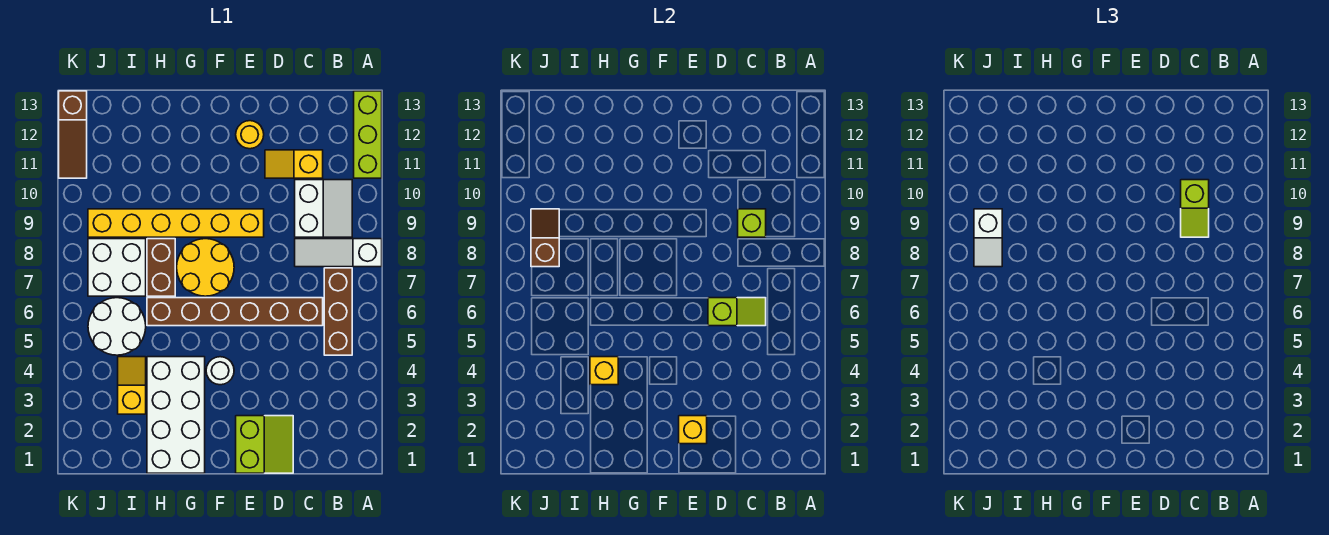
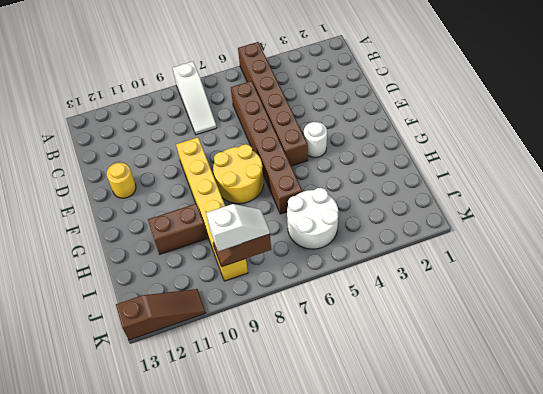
brown 1x6 brick [238,42,308,166] -> brown 1x3 brick [324,268,352,355]
brown 1x2 brick [148,204,207,254] -> brown 1x2 brick moved to [147,239,175,296]
none -> lime 1x3 brick [354,91,382,178]
none -> white 2x2 slope [295,180,352,237]
none -> yellow 1x2 slope [265,150,323,178]

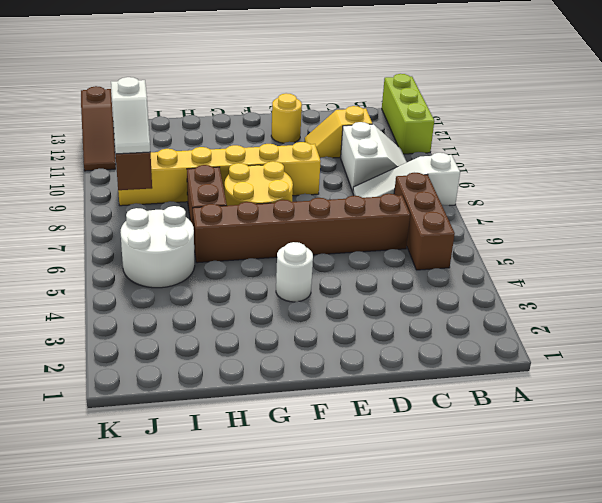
none -> lime 2x2 slope [236,416,293,473]
none -> white 2x4 brick [147,357,205,473]
none -> yellow 1x2 slope [118,357,146,414]

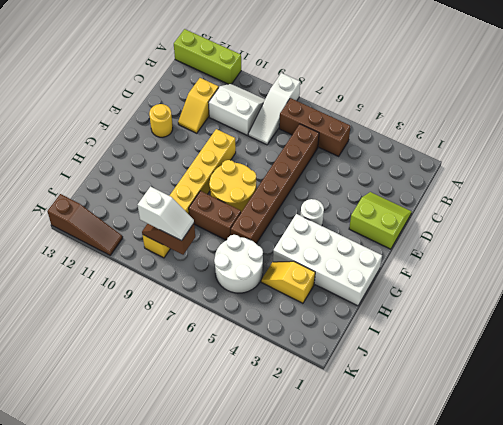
none -> white 2x2 brick [88,239,146,296]
none -> lime 1x2 slope [708,298,766,326]
none -> lime 1x1 brick [738,209,766,237]

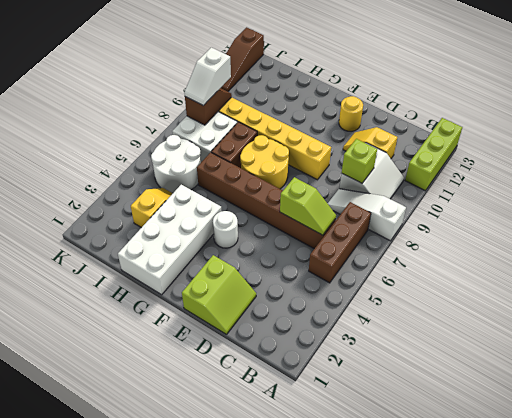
none -> yellow 1x1 brick [679,416,707,444]
none -> yellow 1x1 brick [590,357,618,385]
none -> lime 1x2 slope [1181,180,1209,237]

